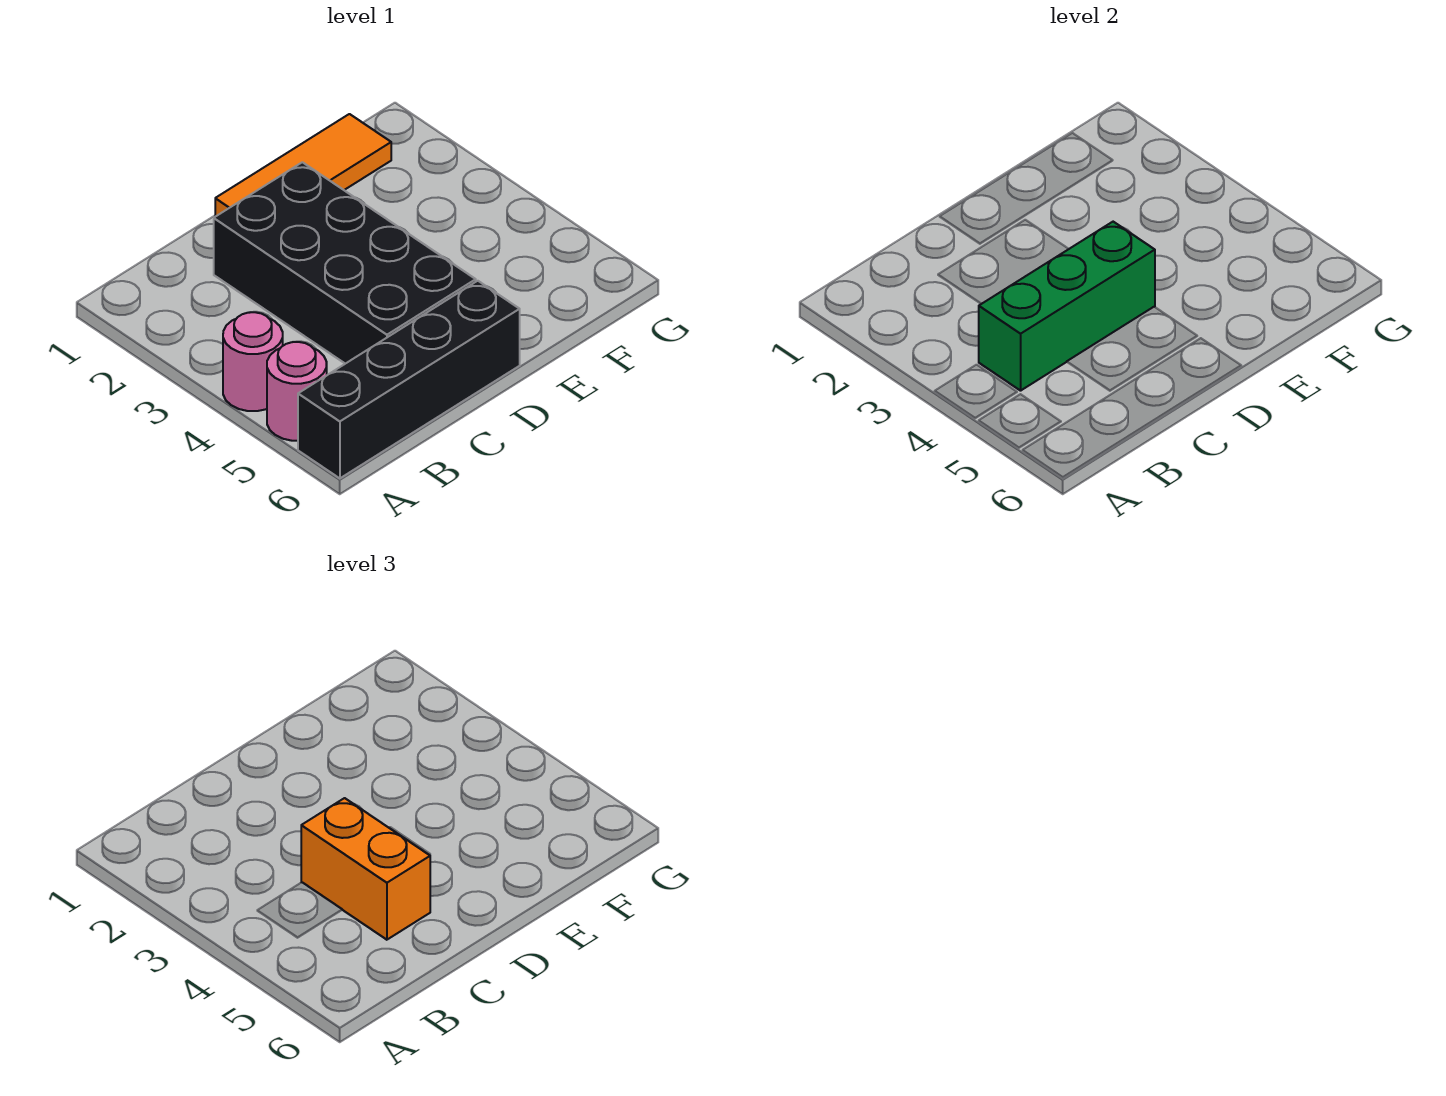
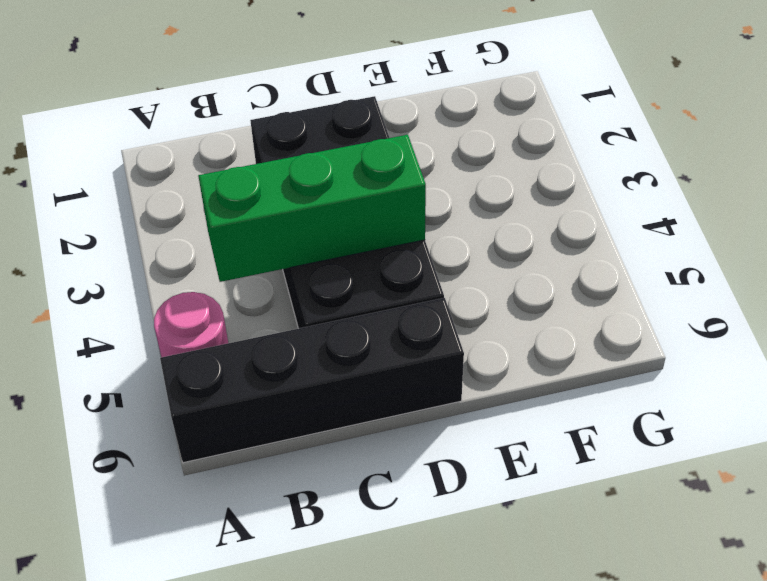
none -> pink 1x1 round brick [223,312,283,411]
none -> orange 1x3 tile [215,114,391,217]

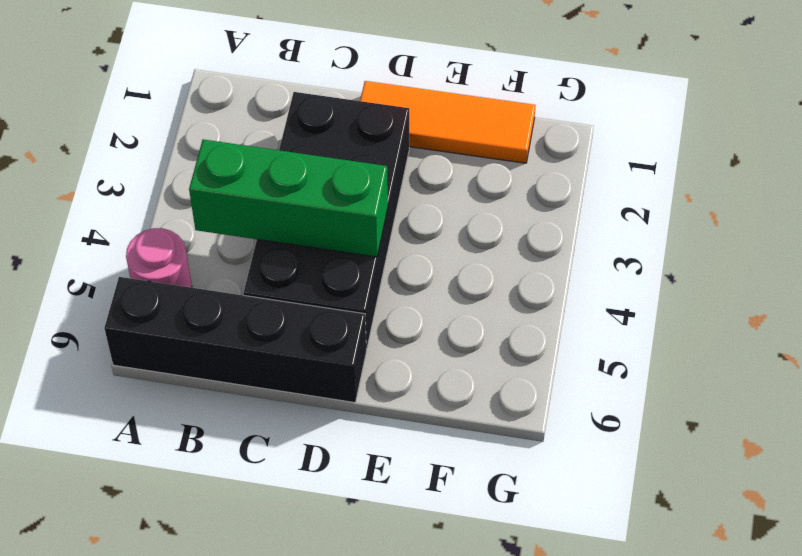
none -> pink 1x1 round brick [223,312,283,411]
none -> orange 1x2 brick [301,798,430,940]

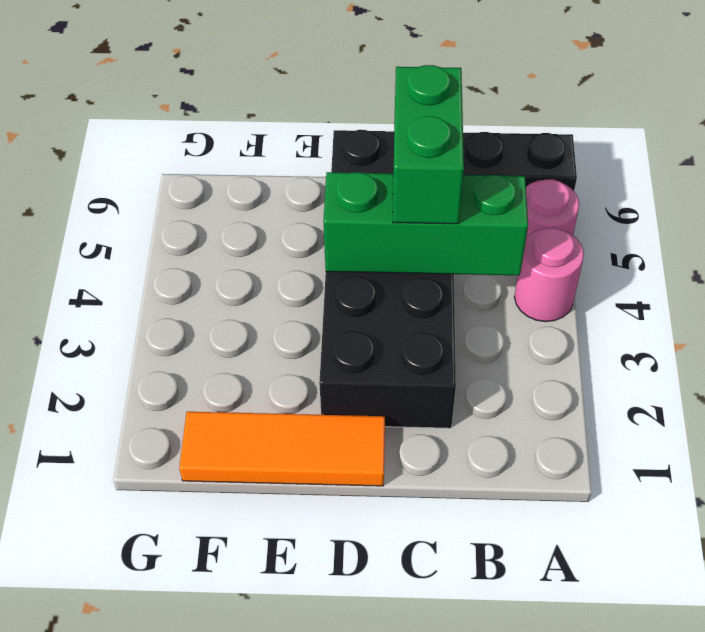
green 1x2 brick [393,65,464,224] -> orange 1x2 brick [301,798,430,940]

